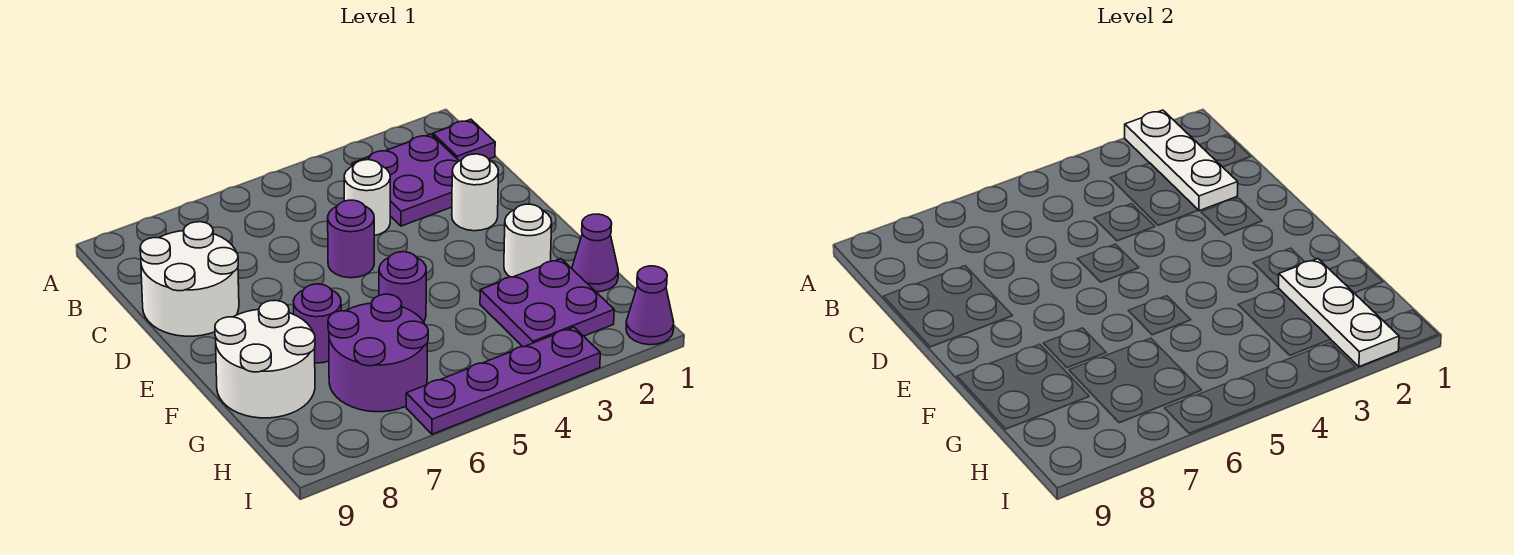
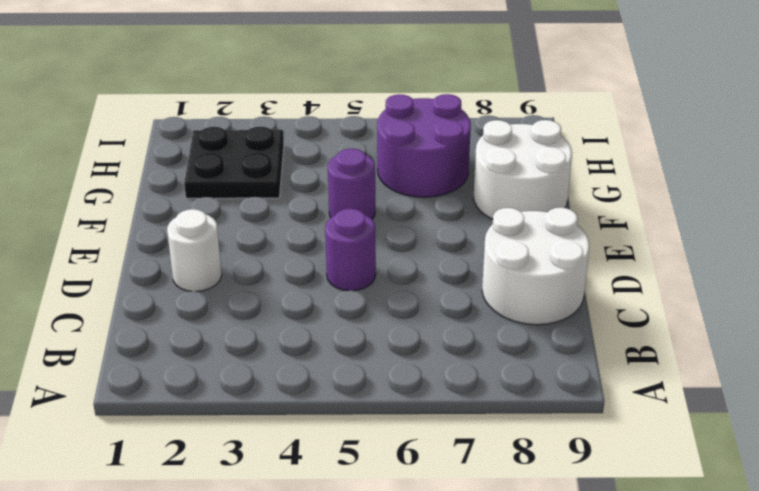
black 2x2 plate [184,127,284,198] -> purple 2x2 plate [480,259,614,347]
none -> purple 1x1 plate [433,119,495,161]
none -> purple 2x2 plate [352,134,459,226]
none -> white 1x1 round brick [344,160,390,236]

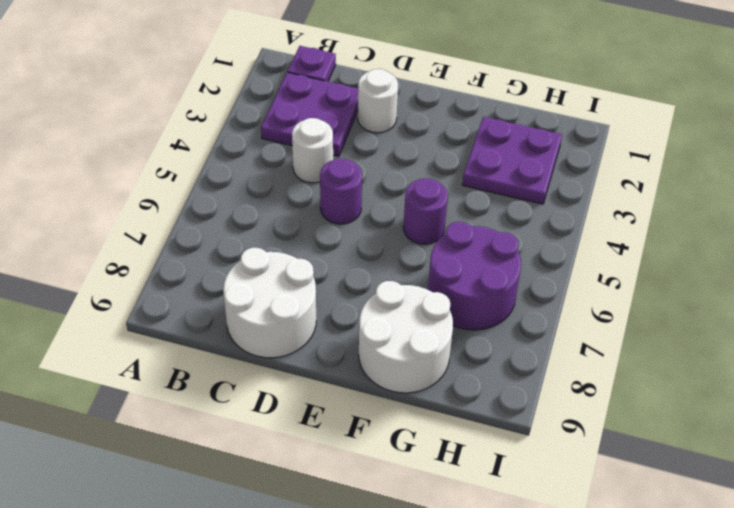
none -> white 1x1 round brick [504,204,552,277]
none -> purple 1x1 round brick [294,284,341,363]
none -> purple 1x1 cone [572,214,618,292]

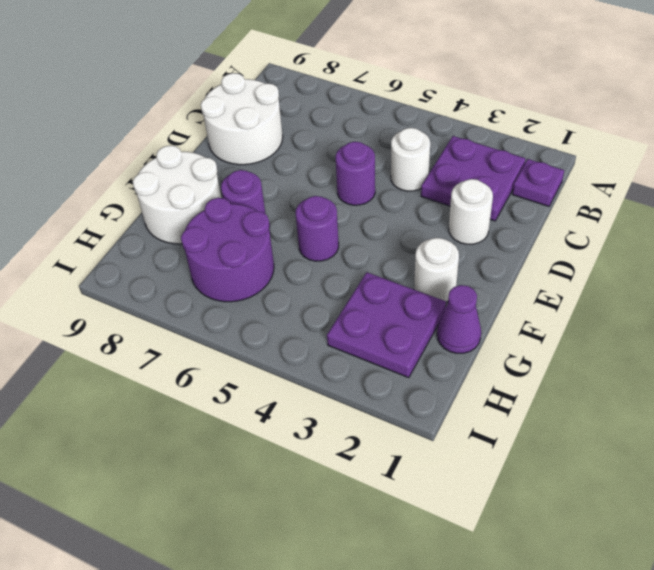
none -> purple 1x1 cone [626,266,674,345]
none -> purple 1x4 plate [406,327,600,434]
none -> white 1x3 plate [1125,110,1238,211]

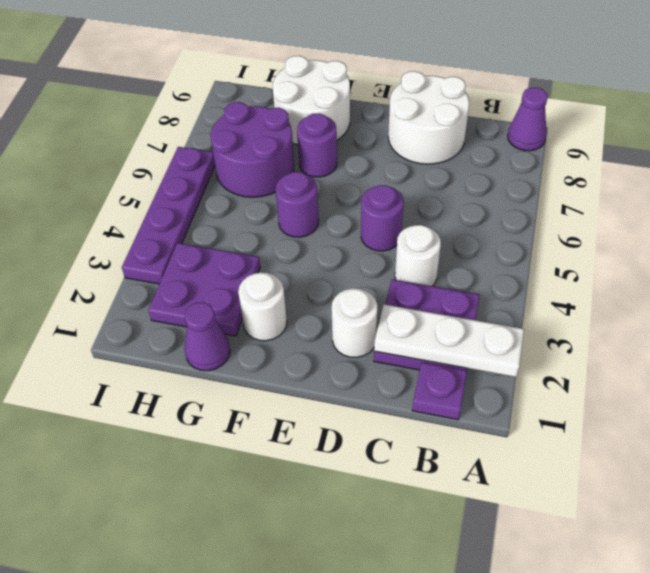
purple 1x1 cone [508,87,547,151] -> purple 1x1 cone moved to [626,266,674,345]
none -> white 1x3 plate [1278,259,1399,367]

